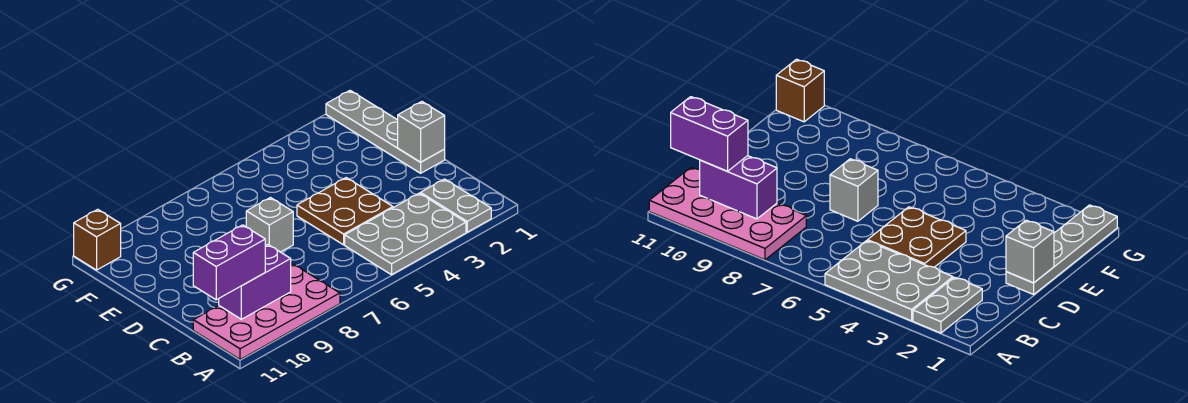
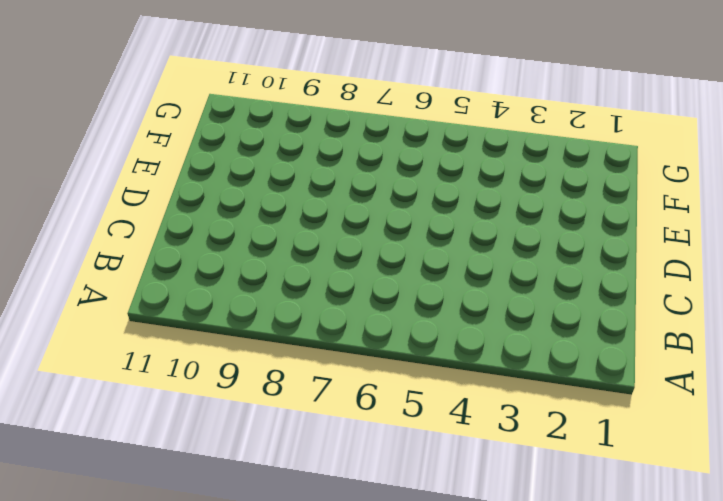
none -> grey 1x2 plate [420,179,491,232]
none -> grey 2x3 plate [345,193,466,275]

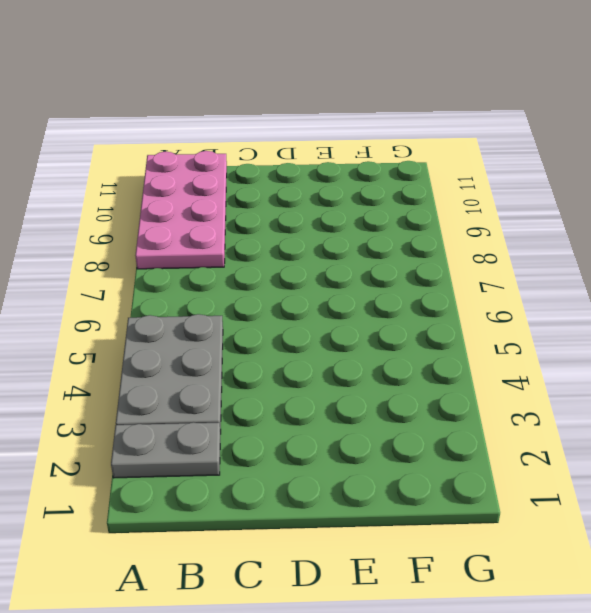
none -> brown 2x2 plate [297,178,393,245]
none -> grey 1x4 plate [326,91,445,173]

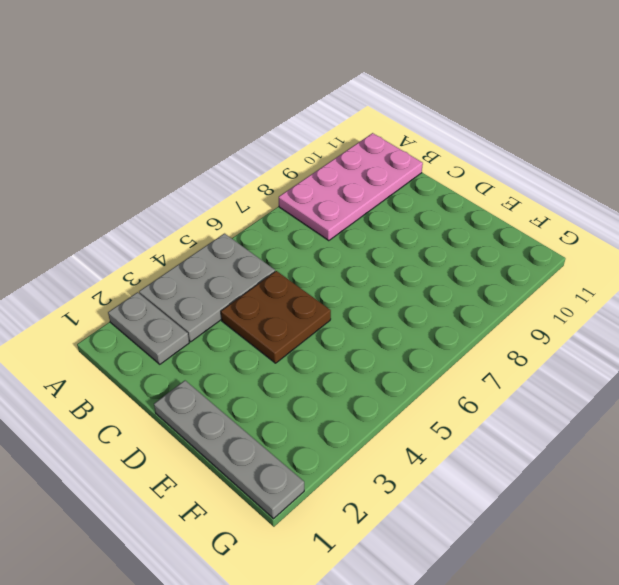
none -> grey 1x1 brick [246,198,293,252]
none -> brown 1x1 brick [74,209,121,270]

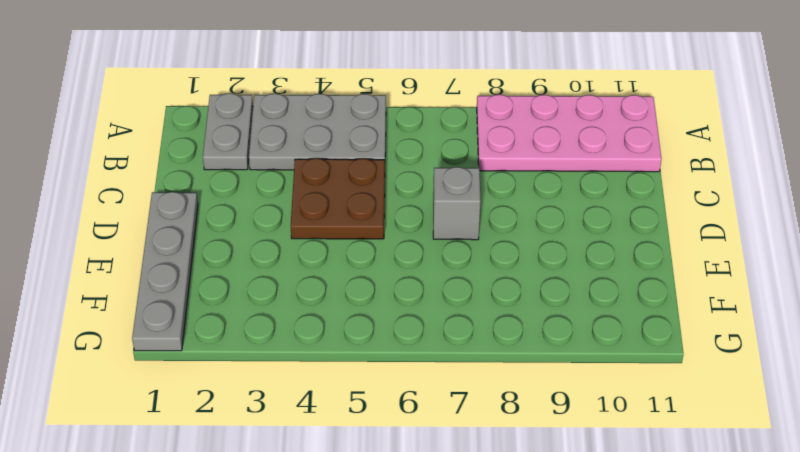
none -> brown 1x1 brick [74,209,121,270]
none -> purple 1x2 brick [219,245,291,319]

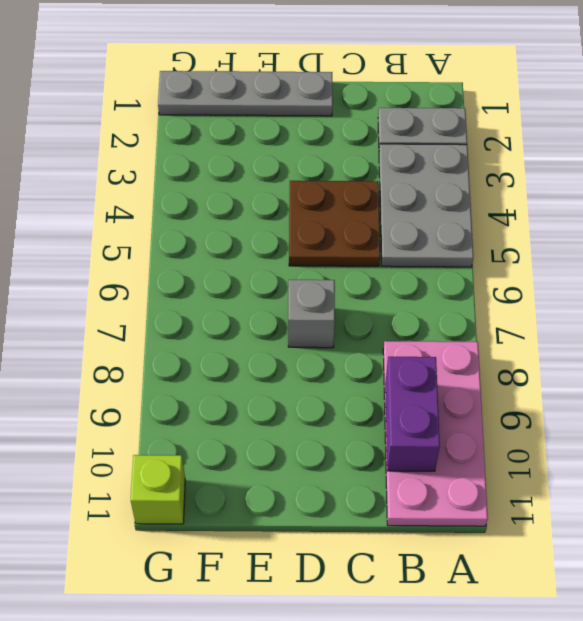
lime 1x1 brick [131,455,185,524] -> brown 1x1 brick [74,209,121,270]
none -> grey 1x1 brick [398,102,445,162]
none -> purple 1x2 brick [193,225,265,300]

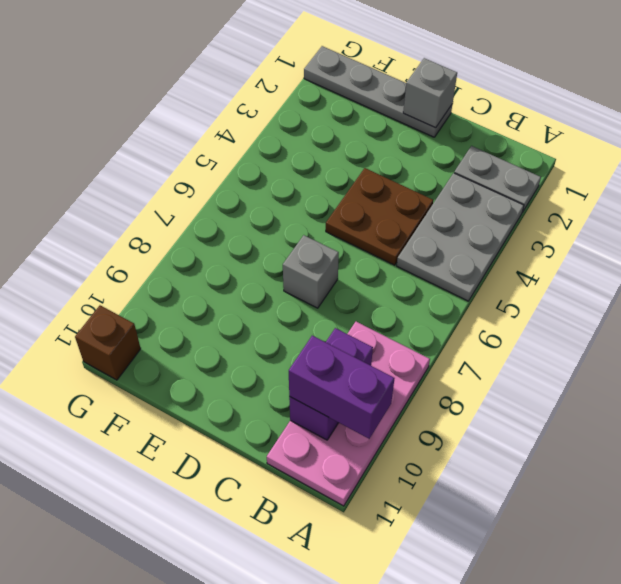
purple 1x2 brick [289,336,394,439] -> purple 1x2 brick turned to [193,225,265,300]

